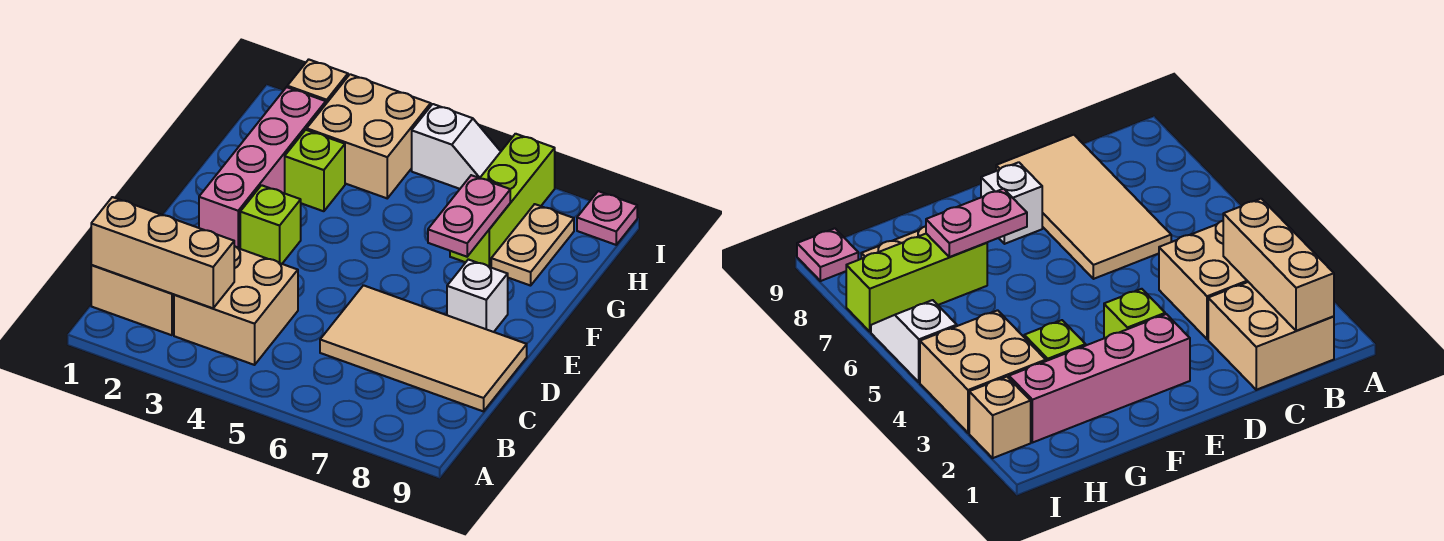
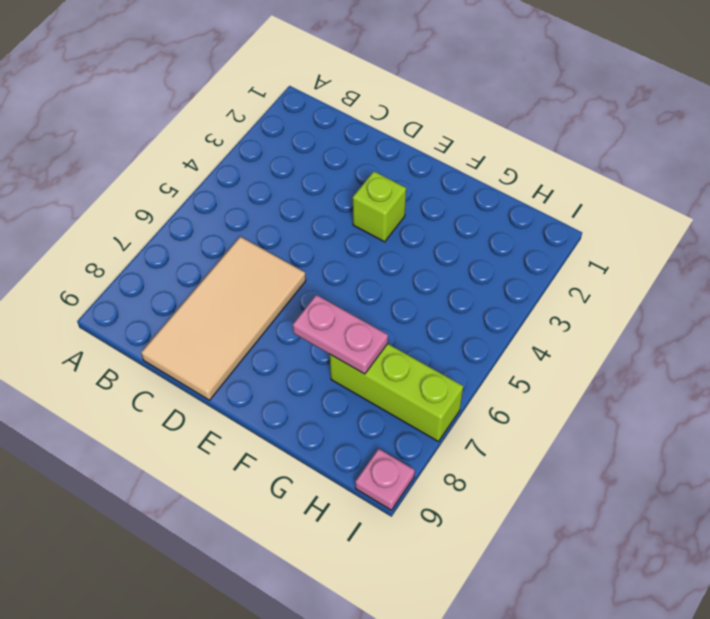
none -> tan 2x2 brick [91,265,174,335]
none -> tan 2x2 brick [174,246,298,365]
none -> pink 1x4 brick [199,87,326,249]

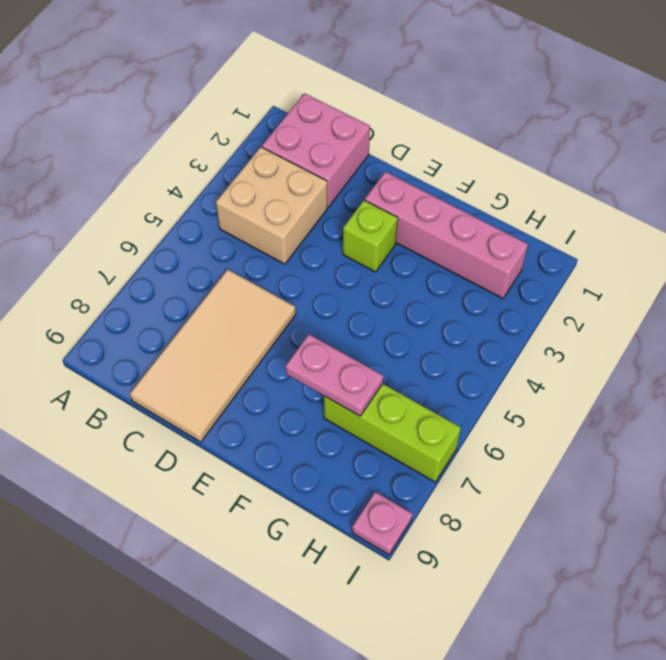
pink 2x2 brick [262,93,370,207] -> tan 2x2 brick [91,265,174,335]
none -> white 1x1 brick [447,259,508,332]
none -> lime 1x1 brick [285,130,345,211]
none -> tan 1x2 plate [491,204,574,286]

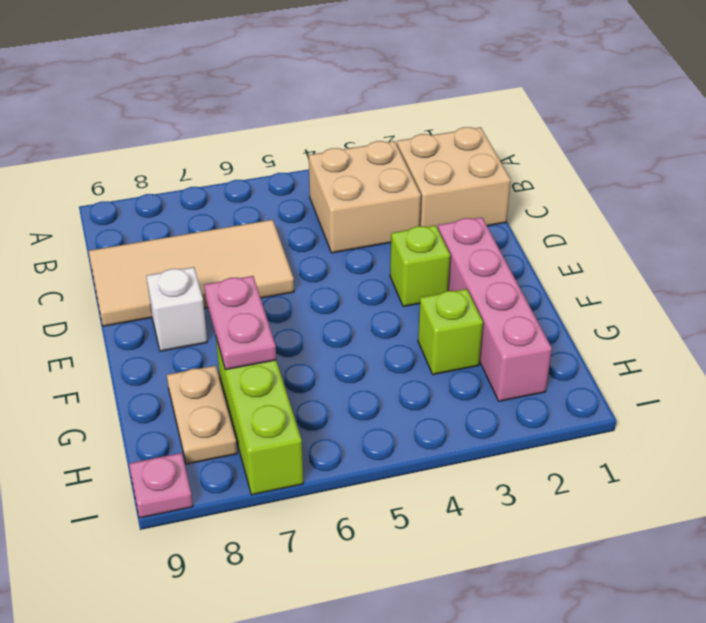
none -> tan 2x2 brick [307,74,431,198]
none -> tan 1x1 brick [287,59,348,103]
none -> white 1x2 slope [412,104,501,189]

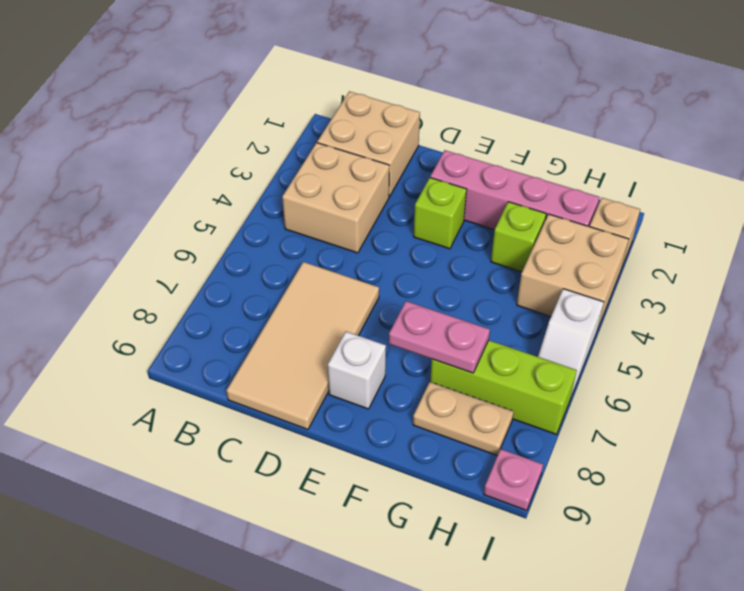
none -> tan 1x3 brick [91,197,234,308]

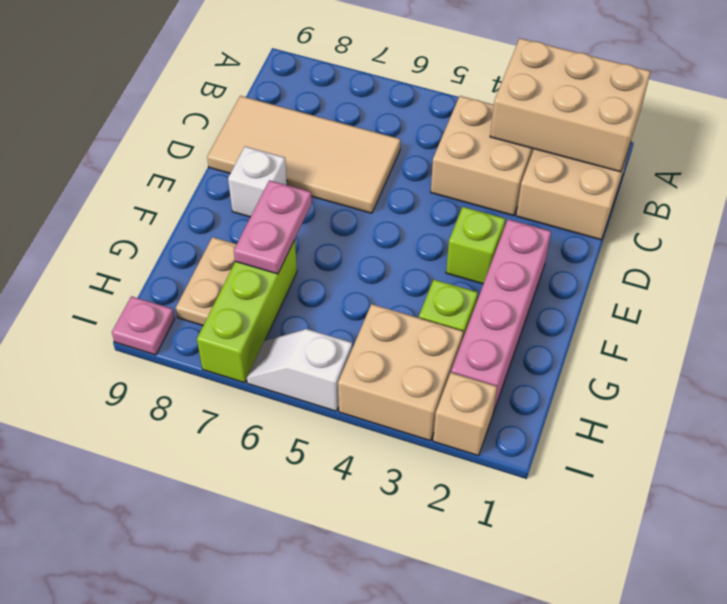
tan 2x3 brick [490,38,651,172] -> tan 1x3 brick [91,197,234,308]

